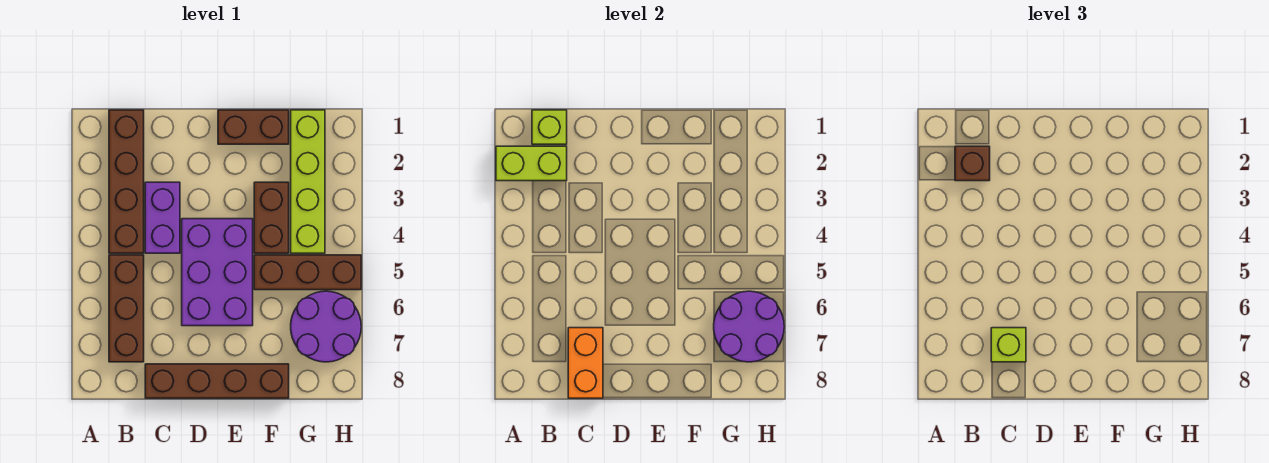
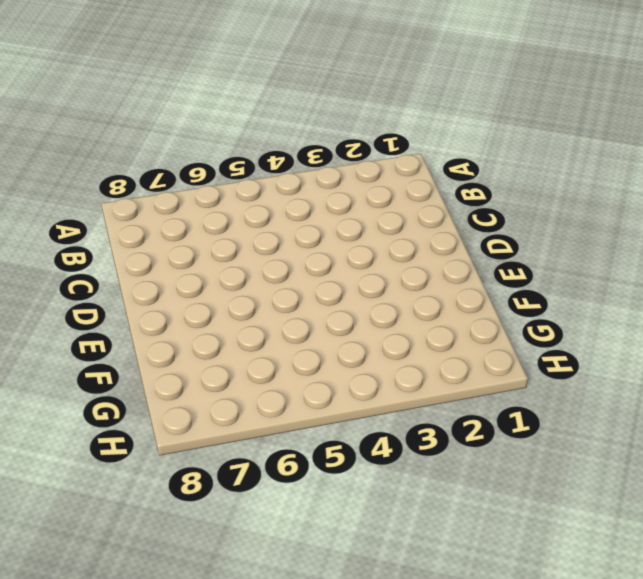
none -> brown 1x4 brick [109,110,144,253]
none -> brown 1x3 brick [109,255,144,362]
none -> purple 1x2 brick [145,182,180,253]

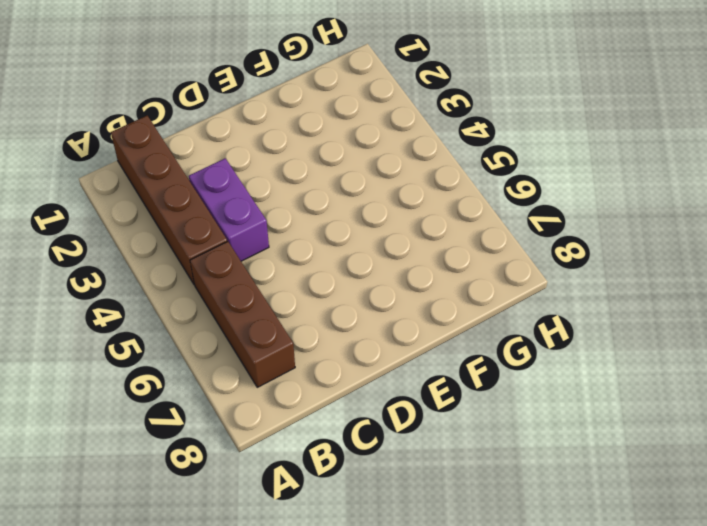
none -> brown 1x4 brick [145,364,289,398]
none -> purple 2x3 brick [182,219,253,326]
none -> brown 1x2 brick [218,110,289,144]

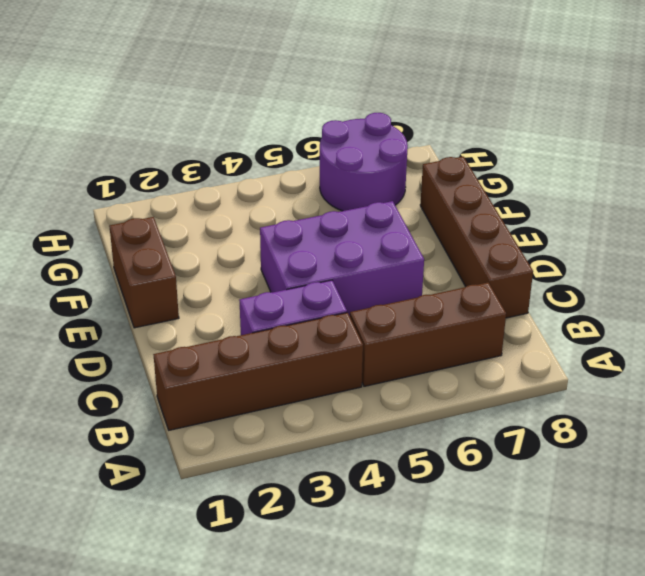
none -> brown 1x2 brick [254,182,289,253]
none -> brown 1x3 brick [254,255,361,290]
none -> lime 1x4 brick [291,110,325,253]

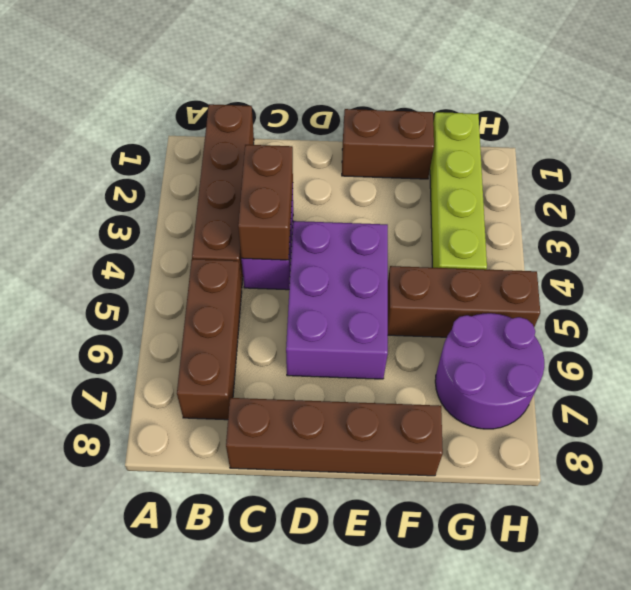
brown 1x2 brick [238,145,293,260] -> brown 1x2 brick moved to [254,182,289,253]
none -> lime 1x2 brick [496,146,567,181]
none -> lime 1x1 brick [532,110,567,144]
none -> orange 1x2 brick [568,328,603,398]

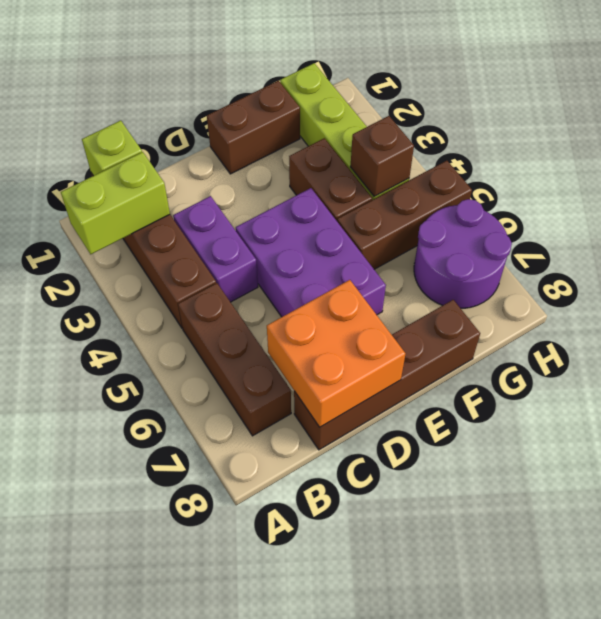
orange 2x2 brick [267,280,405,427] -> orange 1x2 brick [568,328,603,398]
brown 1x1 brick [350,116,414,196] -> brown 1x1 brick moved to [955,146,990,181]
none -> purple 2x2 round brick [714,291,784,362]
none -> lime 1x1 brick [991,328,1026,362]

